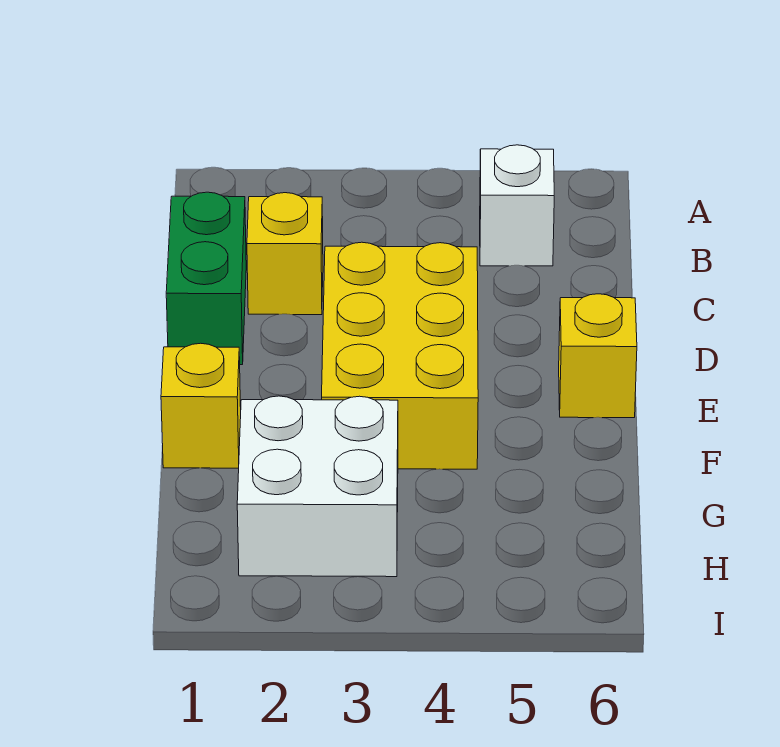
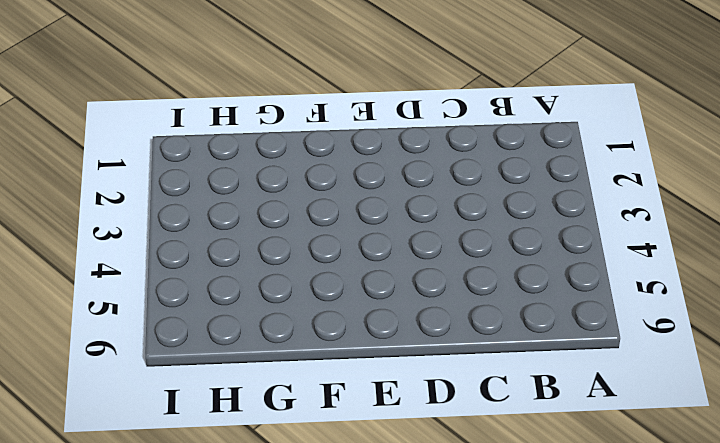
none -> white 1x1 brick [480,145,554,266]
none -> green 1x2 brick [166,192,246,365]

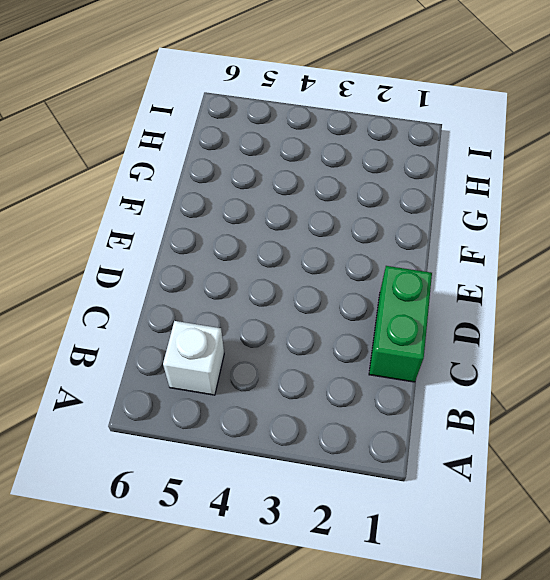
none -> yellow 1x1 brick [247,193,323,315]
none -> yellow 2x3 brick [322,242,478,469]

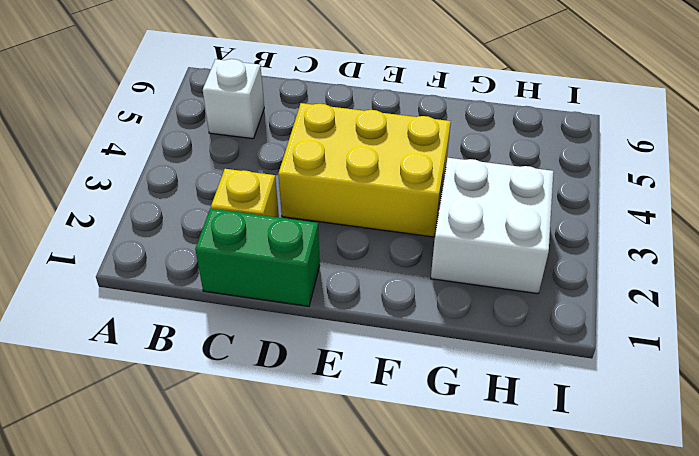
none -> yellow 1x1 brick [559,294,637,418]
none -> yellow 1x1 brick [161,343,241,468]

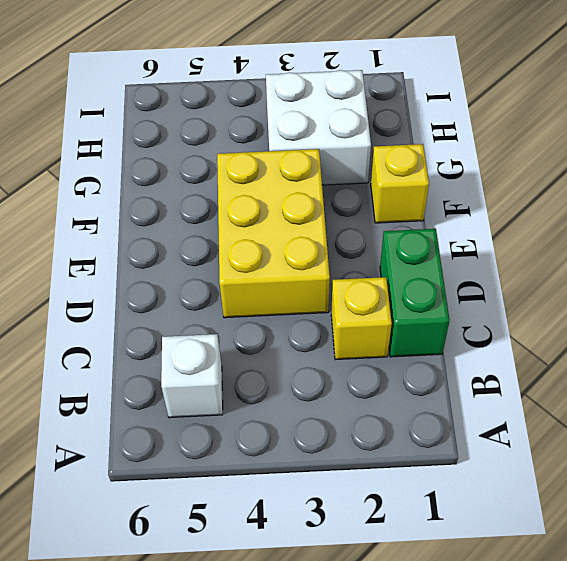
none -> yellow 1x1 brick [559,294,637,418]

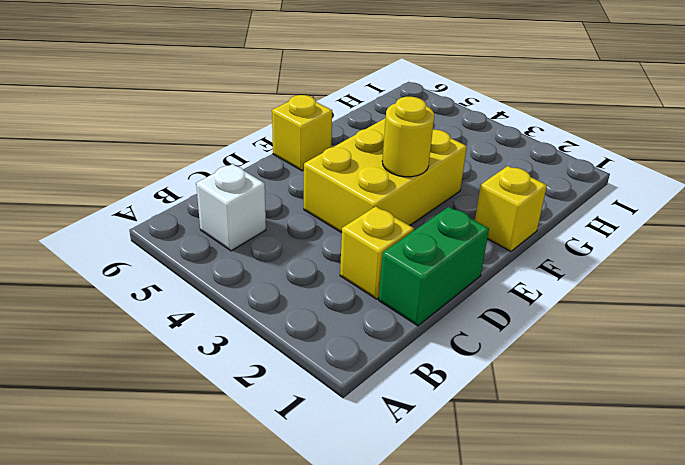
yellow 1x1 round brick [382,97,434,177] -> none
none -> white 2x2 brick [237,396,398,577]

